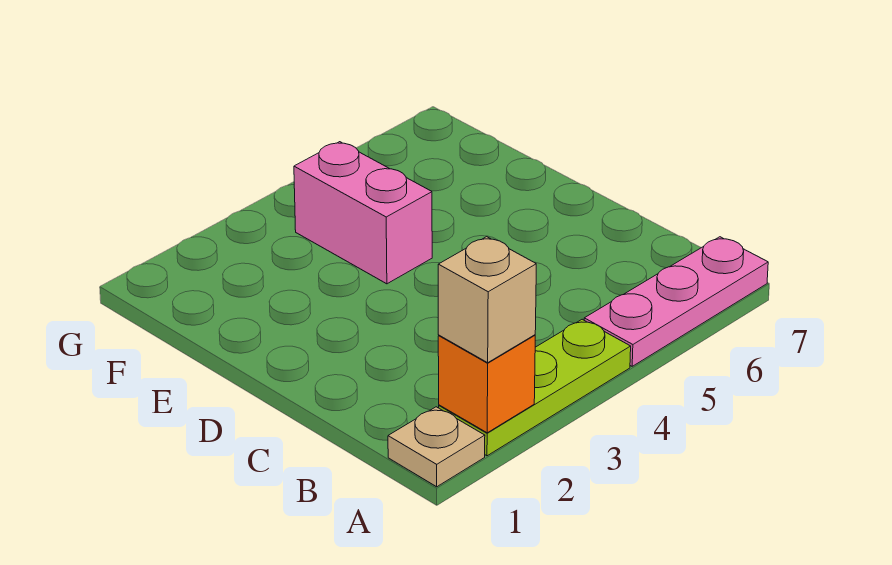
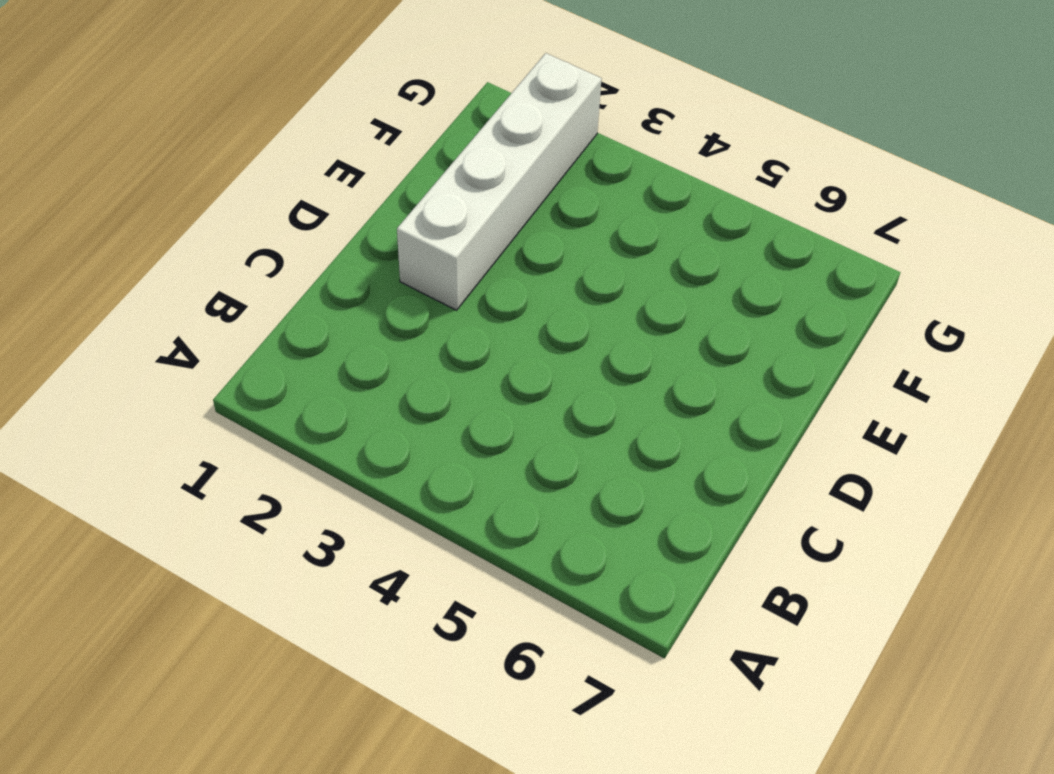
white 1x4 brick [397,53,602,310] -> none
none -> tan 1x1 plate [388,407,485,487]
none -> lime 1x3 plate [439,319,631,456]

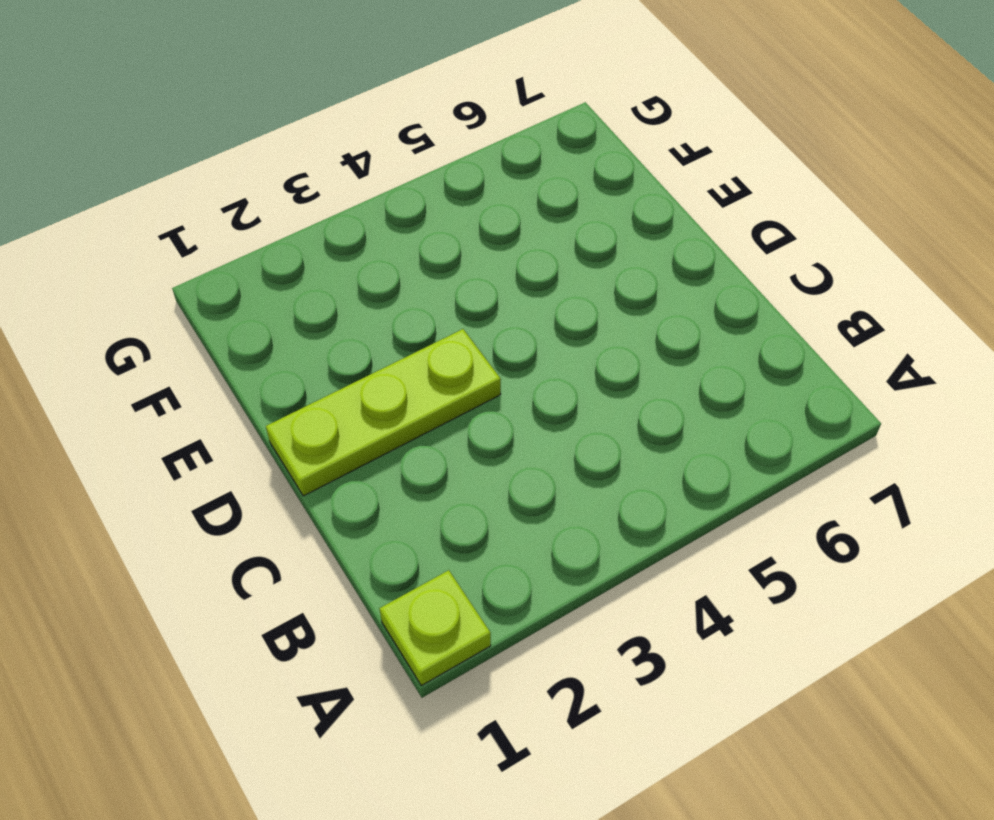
lime 1x1 plate [380,570,491,686] -> tan 1x1 plate [388,407,485,487]
lime 1x3 plate [266,329,501,496] -> lime 1x3 plate moved to [439,319,631,456]
none -> pink 1x3 plate [584,237,768,366]
none -> pink 1x2 brick [294,142,432,284]

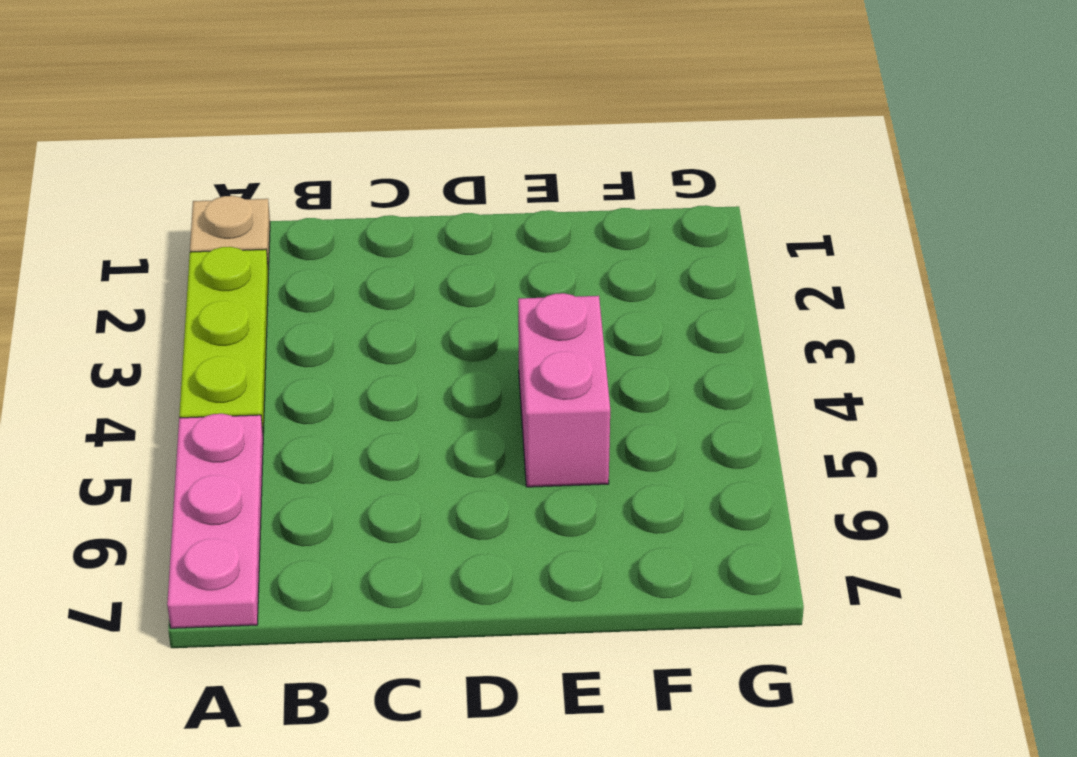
pink 1x2 brick [518,293,610,487] -> pink 1x2 brick turned to [294,142,432,284]
none -> orange 1x1 brick [438,335,535,433]
none -> tan 1x1 brick [438,237,536,363]

